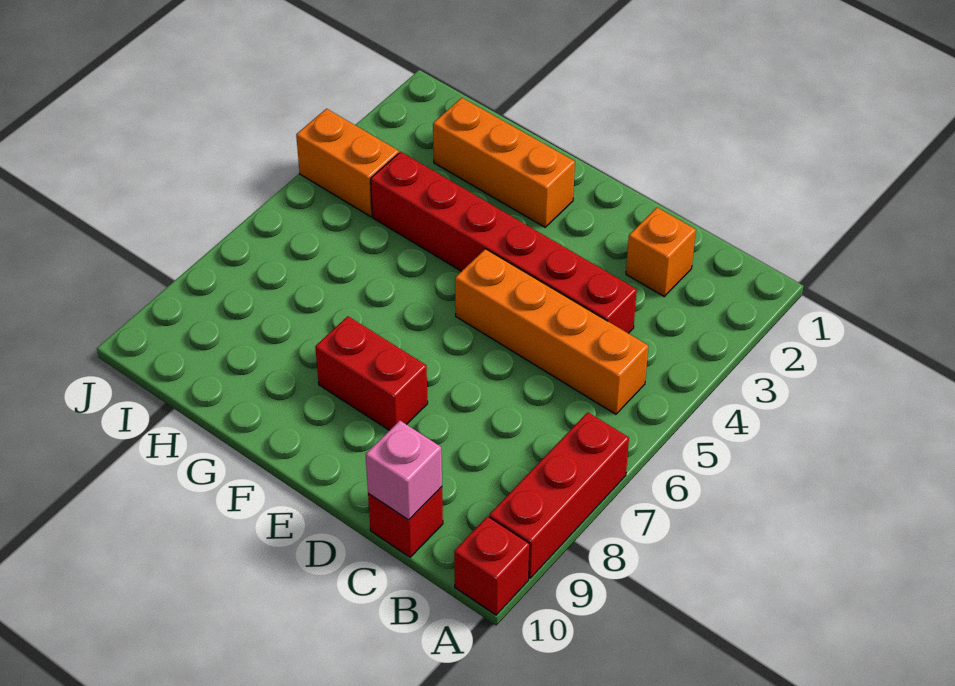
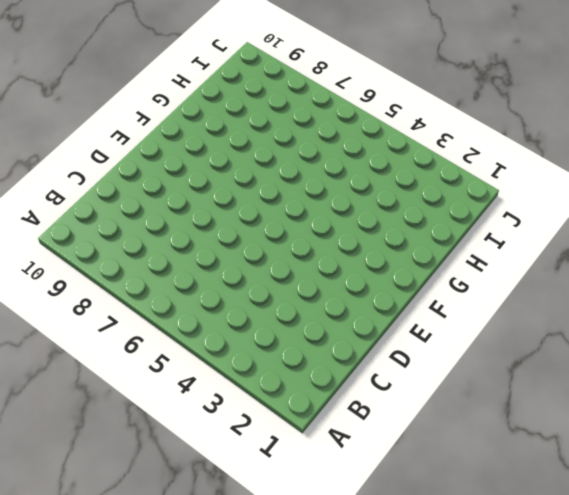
none -> red 1x3 brick [489,412,629,578]
none -> red 1x1 brick [454,516,530,615]

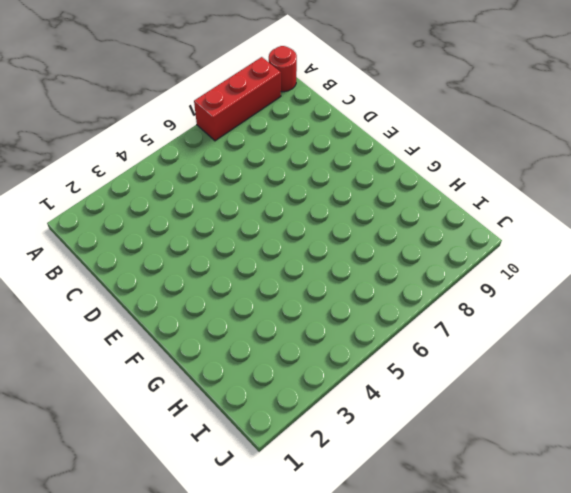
red 1x1 round brick [269,46,297,92] -> red 1x1 brick [454,516,530,615]
none -> orange 1x4 brick [455,249,648,414]
none -> orange 1x1 brick [626,208,696,296]

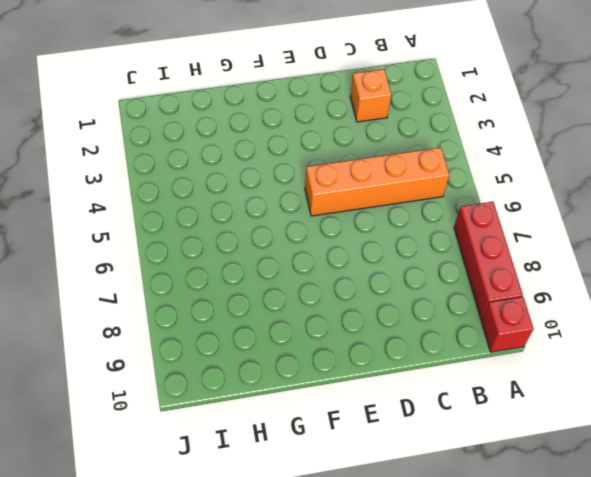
none -> red 1x6 brick [371,152,637,333]
none -> red 1x1 brick [368,487,443,557]

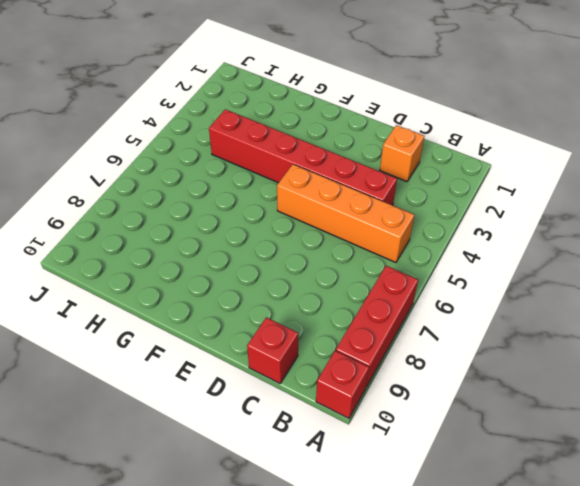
none -> red 1x2 brick [315,316,428,431]
none -> orange 1x3 brick [433,98,575,227]

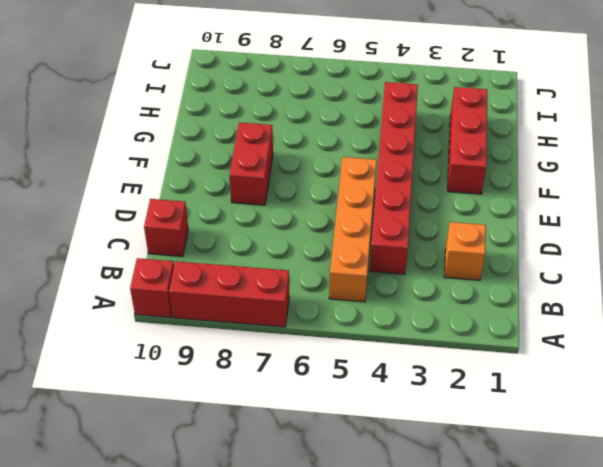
red 1x3 brick [448,87,487,194] -> orange 1x3 brick [433,98,575,227]
none -> orange 1x2 brick [296,109,399,217]
none -> pink 1x1 brick [366,421,442,520]

